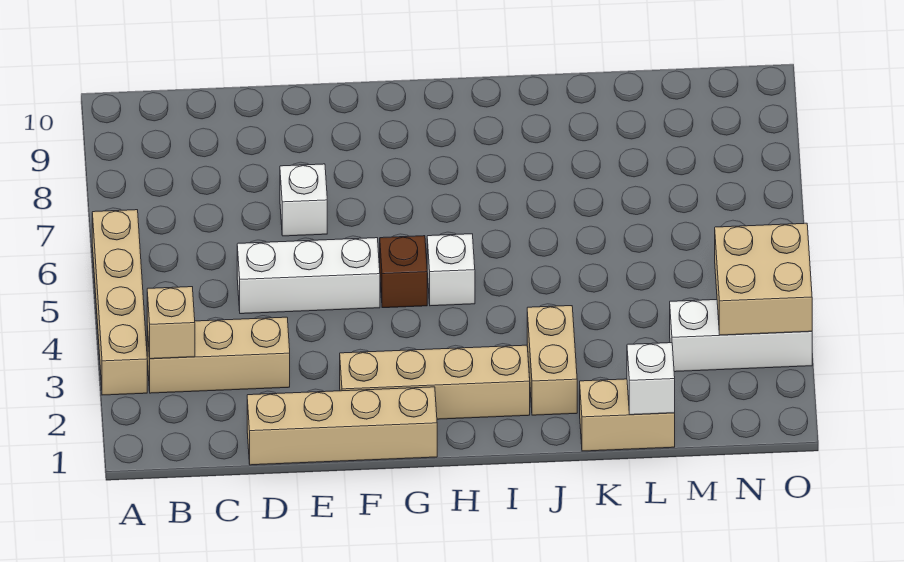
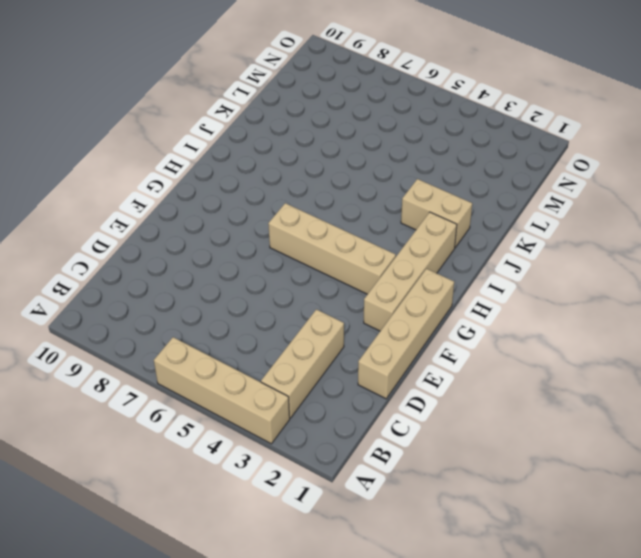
tan 1x4 brick [268,203,396,294] -> brown 1x1 brick [380,236,427,308]
none -> white 1x3 brick [237,238,380,314]
none -> white 1x1 brick [280,164,327,236]
none -> white 1x1 brick [427,234,475,306]

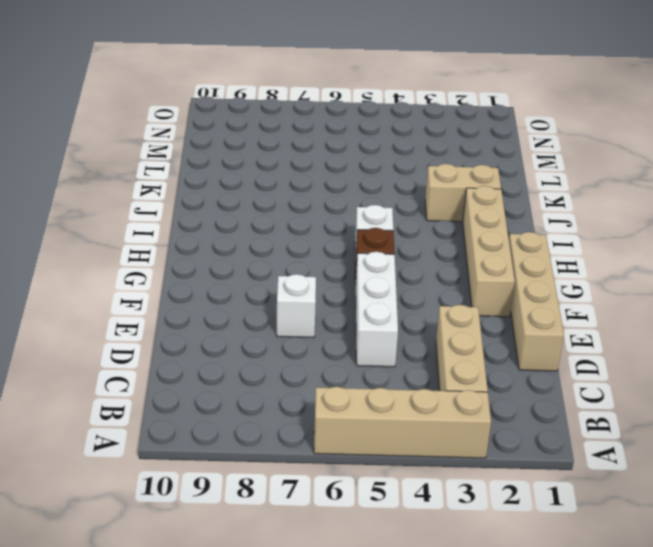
none -> tan 1x2 brick [580,379,675,451]
none -> white 1x3 brick [670,300,812,372]
none -> tan 1x1 brick [147,287,195,359]

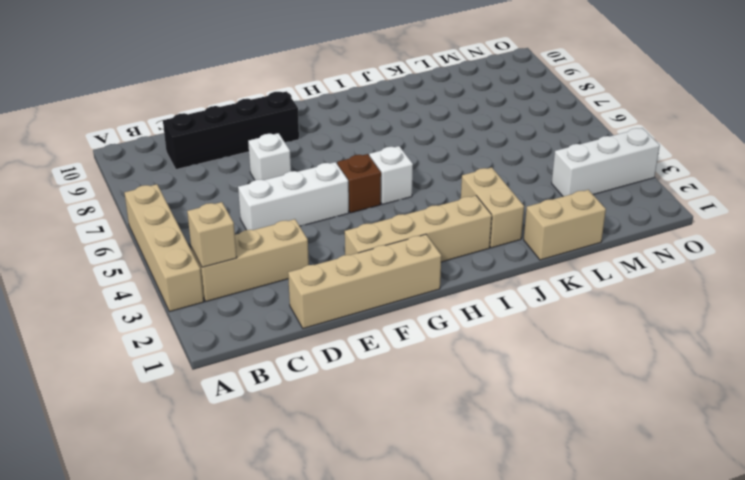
black 1x4 brick [163,91,299,169] -> none
none -> white 1x1 brick [627,343,675,415]
none -> tan 2x2 brick [715,223,812,335]

